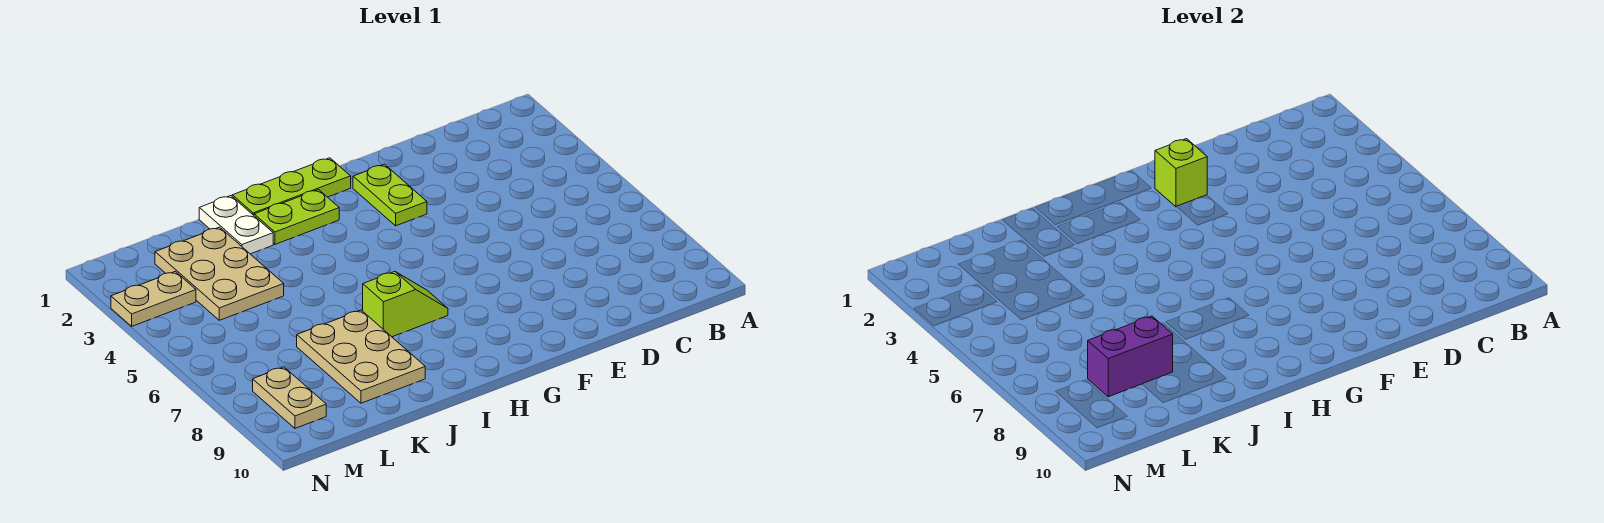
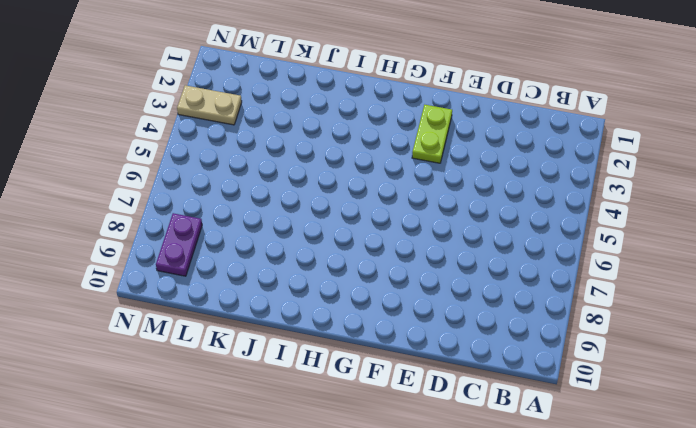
purple 1x2 plate [156,213,202,276] -> tan 1x2 plate [253,367,326,428]
none -> lime 1x3 plate [232,158,351,215]
none -> lime 1x2 plate [254,190,339,244]

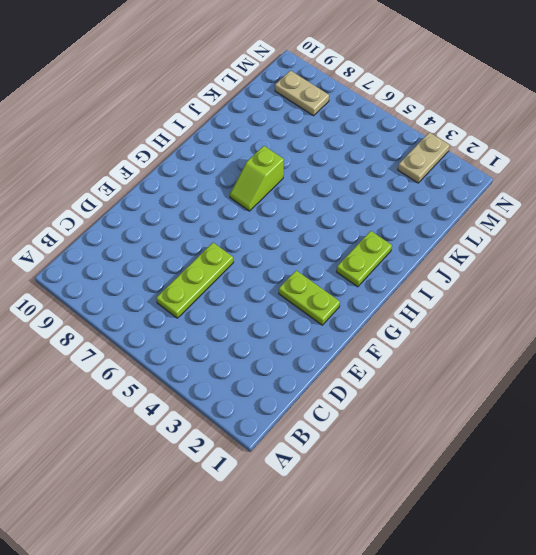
lime 1x3 plate [156,243,233,318] -> lime 1x3 plate moved to [232,158,351,215]
none -> white 1x2 plate [199,196,273,254]
none -> tan 2x3 plate [297,310,425,403]

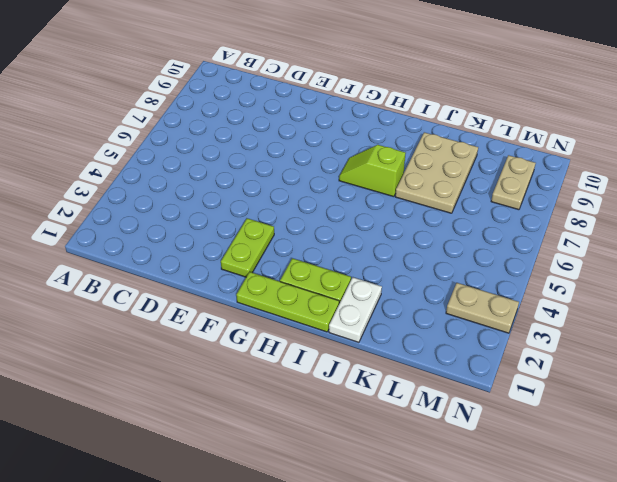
none -> tan 2x3 plate [155,227,284,320]
none -> lime 1x1 brick [1155,139,1207,207]

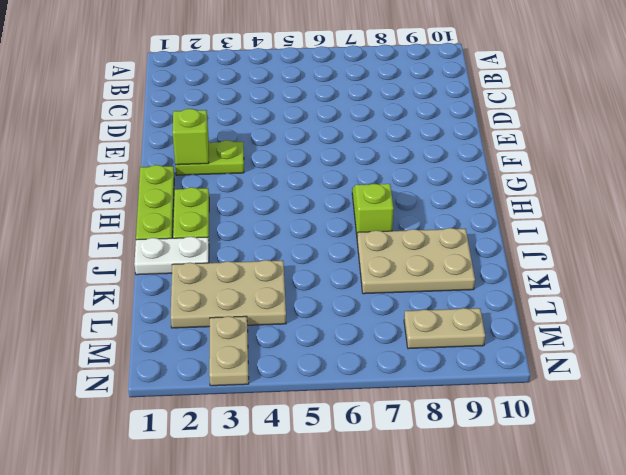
none -> purple 1x2 brick [1088,316,1173,397]

